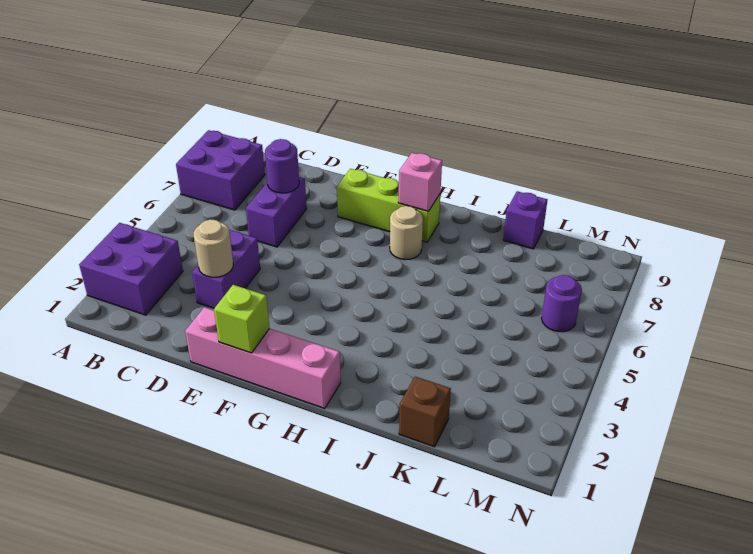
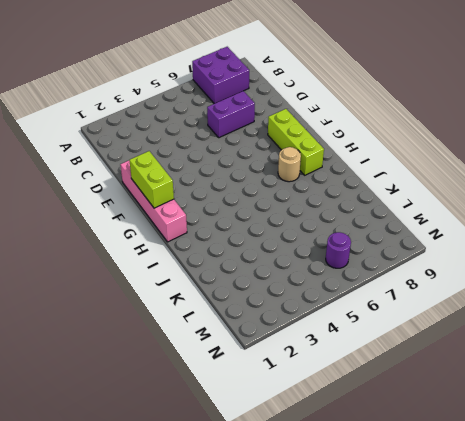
lime 1x2 brick [129,151,174,208] -> lime 1x1 brick [214,285,270,353]
none -> purple 2x2 brick [79,223,183,315]
none -> purple 1x2 brick [192,230,260,308]
none -> brown 1x1 brick [399,377,451,447]

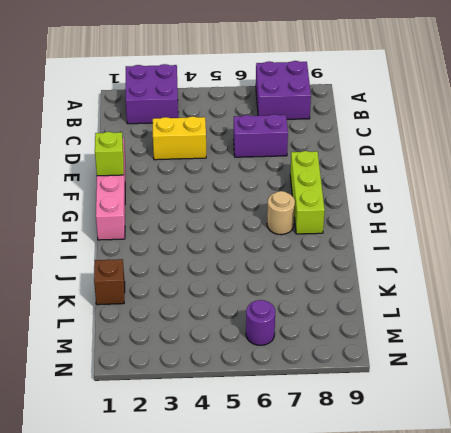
yellow 1x2 brick [153,116,206,160] -> purple 1x2 brick [192,230,260,308]
none -> purple 1x1 brick [503,191,547,249]
none -> tan 1x1 round brick [194,219,233,277]
none -> purple 1x1 round brick [265,139,299,193]

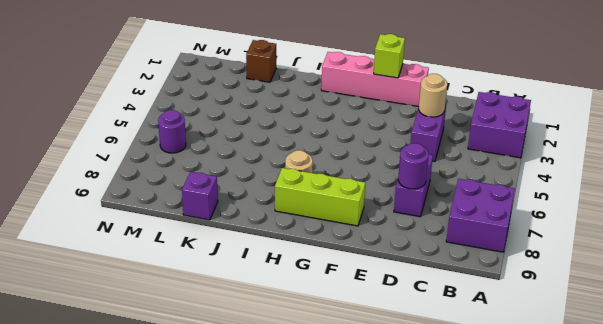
none -> pink 1x1 brick [398,153,442,211]

